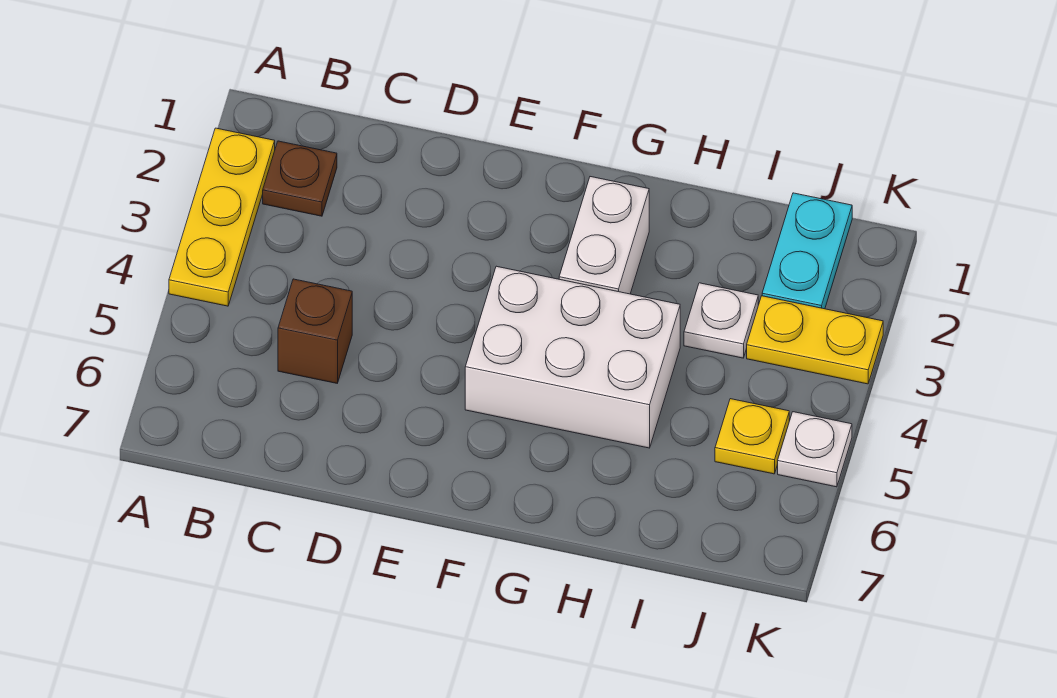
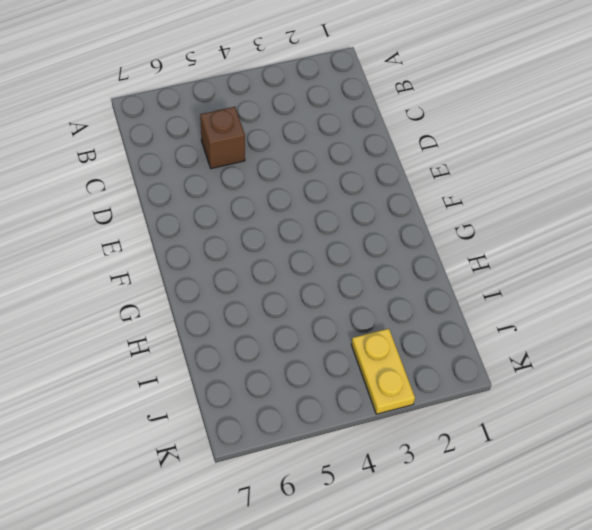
none -> yellow 1x3 plate [169,128,275,306]
none -> brown 1x1 plate [263,141,337,216]

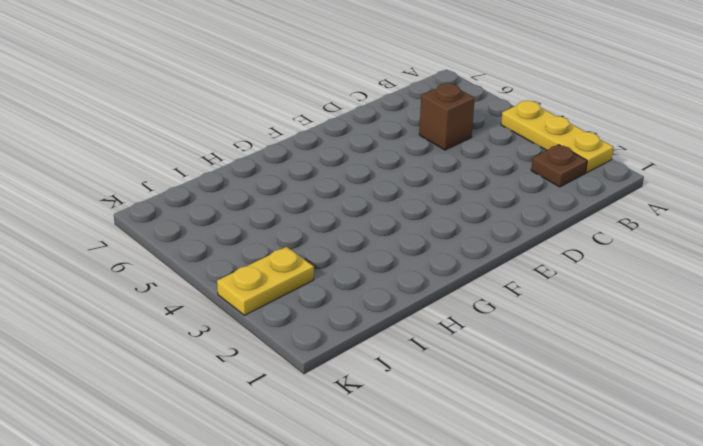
none -> white 2x3 brick [465,266,680,448]
none -> white 1x2 brick [559,177,649,294]

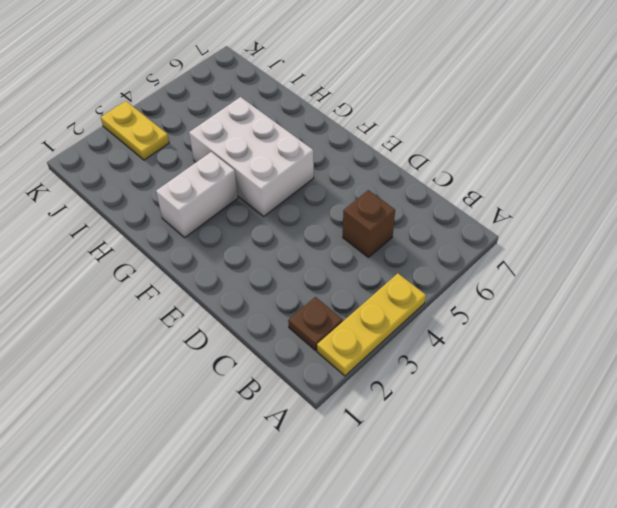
none -> white 1x1 plate [684,283,758,358]
none -> cyan 1x2 plate [762,193,852,309]

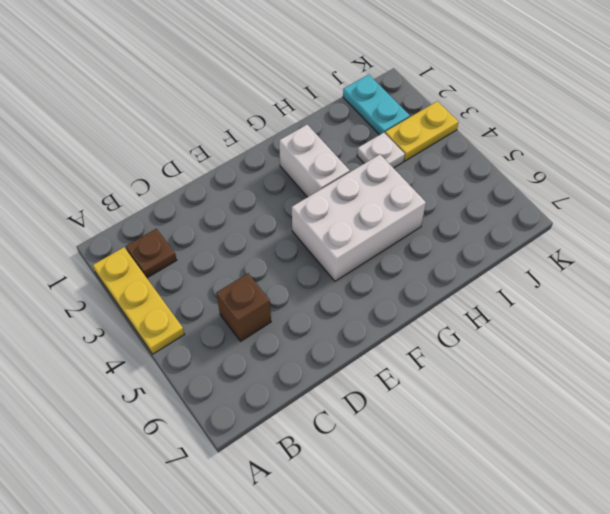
none -> yellow 1x1 plate [715,399,789,474]
none -> white 1x1 plate [778,412,852,487]

